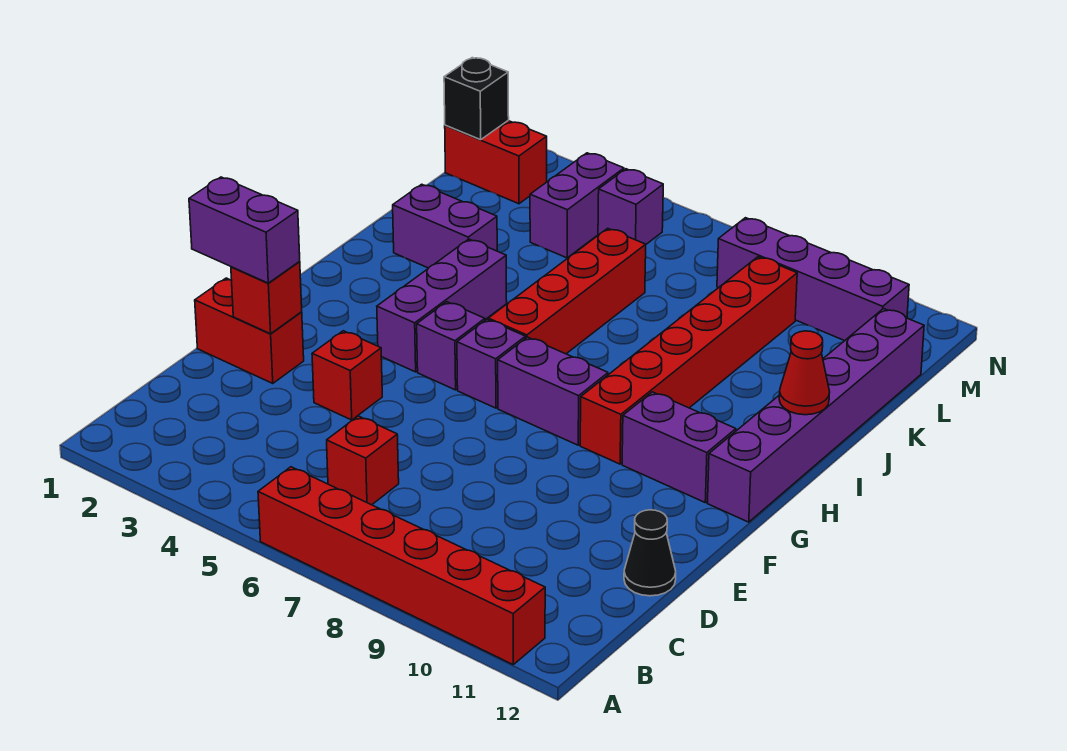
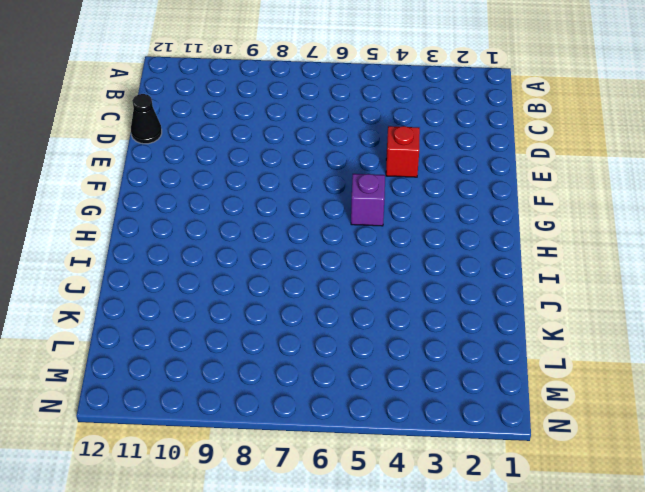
none -> red 1x6 brick [258,467,545,664]
none -> red 1x1 brick [327,416,399,505]
none -> red 1x2 brick [195,278,304,383]

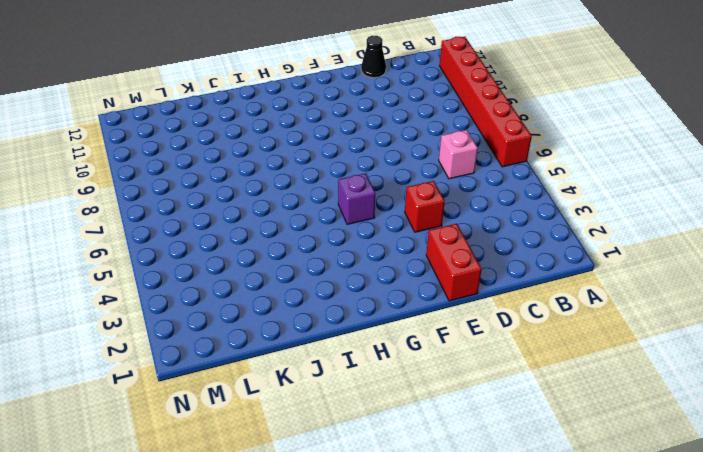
pink 1x1 brick [439,130,478,179] -> red 1x1 brick [327,416,399,505]
none -> purple 1x3 brick [377,239,507,372]
none -> purple 1x1 brick [457,319,525,408]
none -> purple 1x2 brick [498,337,608,445]

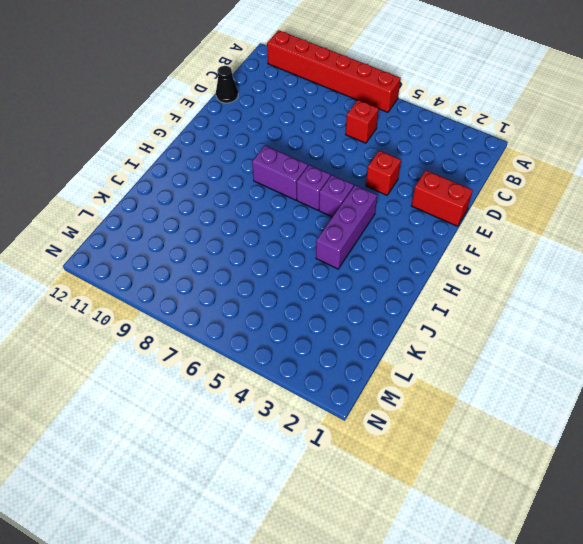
none -> red 1x6 brick [580,257,797,464]
none -> purple 1x2 brick [622,392,736,502]
none -> purple 1x6 brick [707,309,924,522]

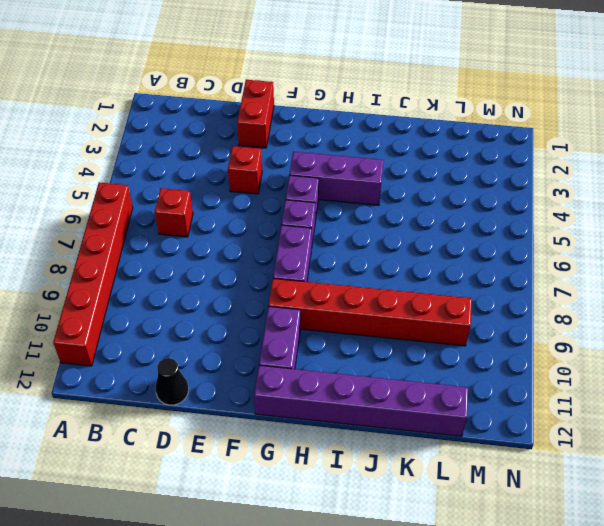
none -> red 1x4 brick [488,228,646,354]
none -> purple 1x2 brick [393,184,497,268]
none -> purple 1x2 brick [530,153,624,258]

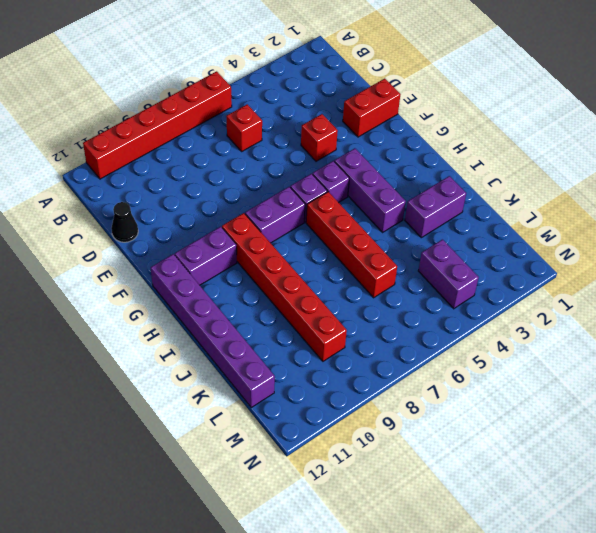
none -> red 1x2 brick [445,121,547,204]
none -> purple 1x1 brick [598,169,663,244]
none -> purple 1x4 brick [717,218,909,341]

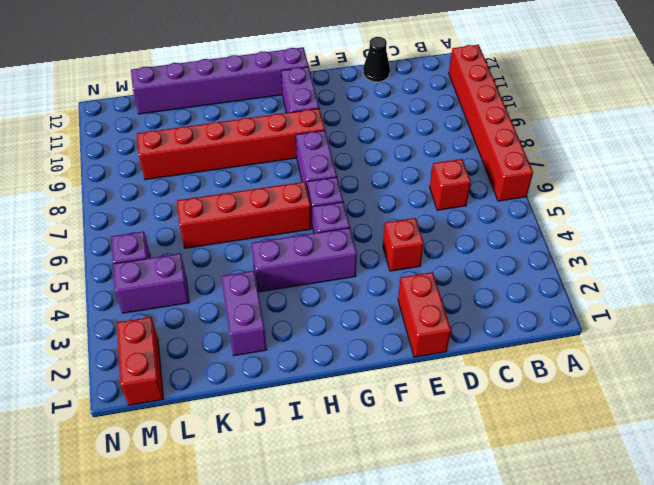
none -> purple 1x4 brick [717,218,909,341]
none -> red 1x1 brick [231,262,302,334]
none -> red 1x1 cone [779,331,830,415]

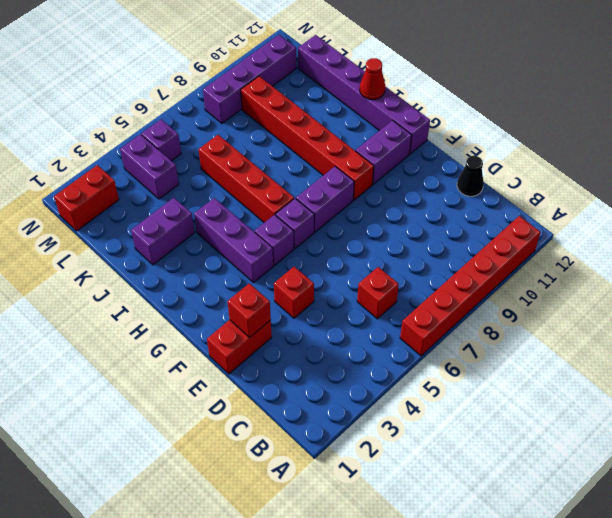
none -> black 1x1 brick [444,58,509,140]
none -> purple 1x2 brick [189,177,300,283]

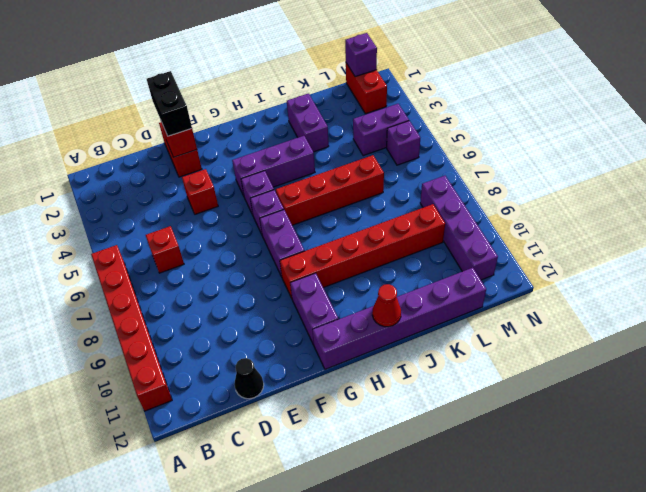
black 1x2 brick [147,71,192,136] -> purple 1x2 brick [189,177,300,283]
purple 1x1 brick [345,33,377,77] -> black 1x1 brick [444,58,509,140]

